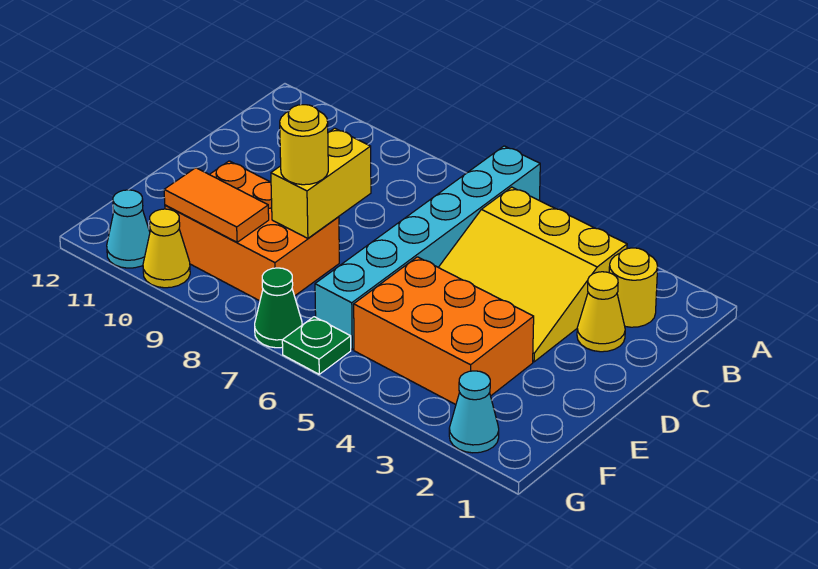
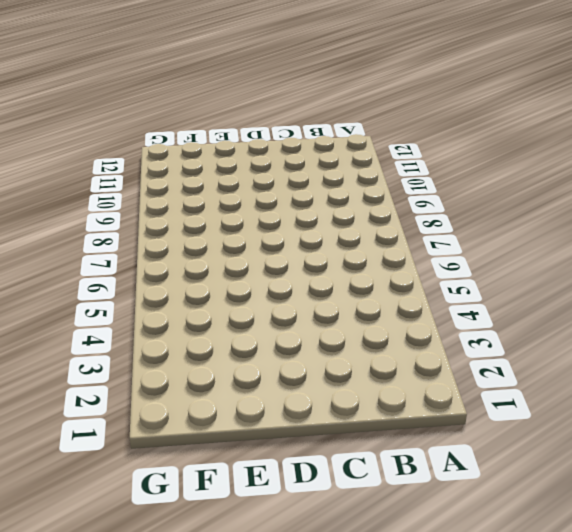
none -> cyan 1x6 brick [315,146,540,350]
none -> yellow 1x1 round brick [609,248,658,327]
none -> yellow 3x3 slope [439,187,627,362]

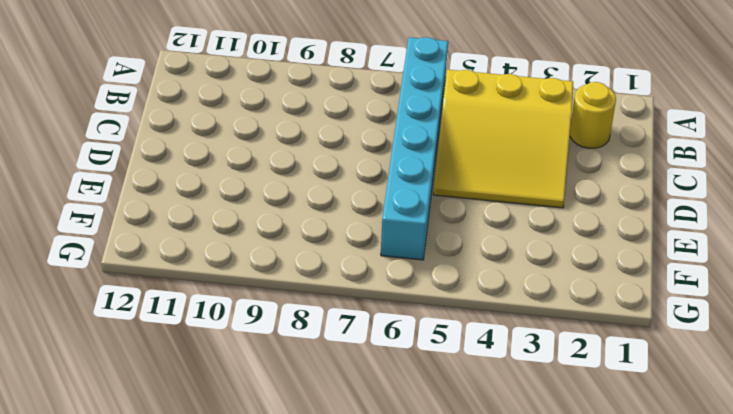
none -> yellow 1x1 cone [577,272,625,352]
none -> orange 2x3 brick [354,257,534,405]
none -> orange 2x3 brick [165,161,339,301]

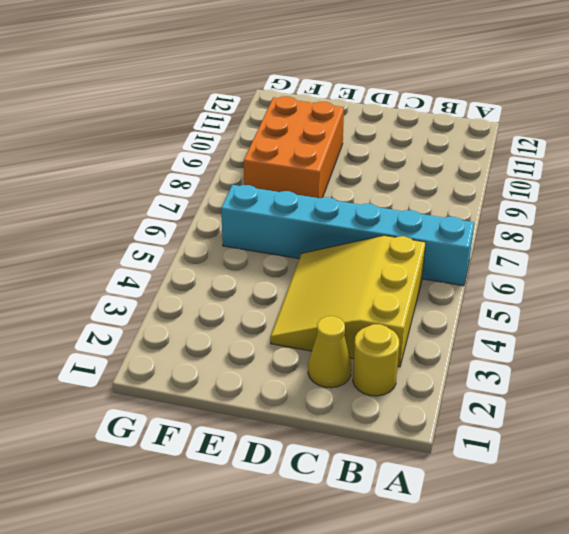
none -> orange 2x3 brick [354,257,534,405]
none -> cyan 1x1 cone [449,371,499,453]
none -> green 1x1 plate [282,317,351,374]

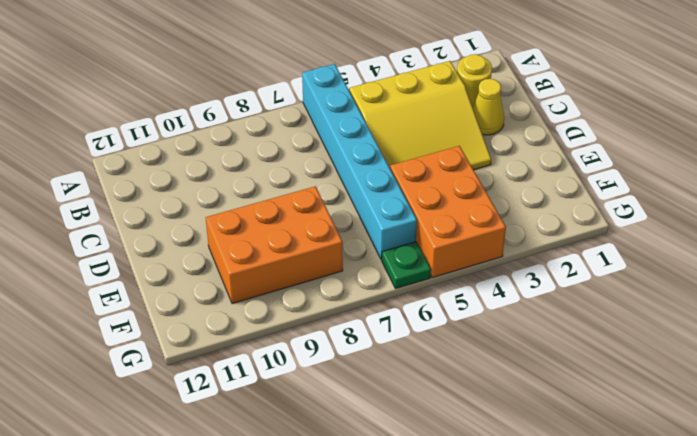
orange 2x3 brick [390,146,506,278] -> orange 2x3 brick turned to [354,257,534,405]
none -> cyan 1x1 cone [449,371,499,453]
none -> green 1x1 cone [255,268,302,348]
none -> yellow 1x1 cone [143,209,190,288]

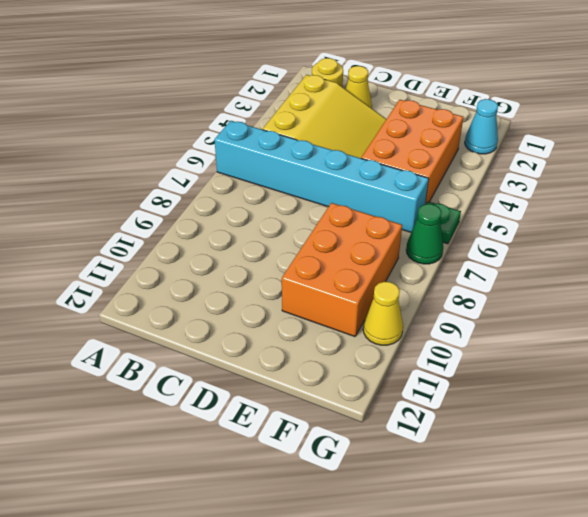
none -> cyan 1x1 cone [107,190,150,268]
none -> yellow 1x2 brick [271,128,371,238]
none -> orange 1x2 tile [164,168,269,242]

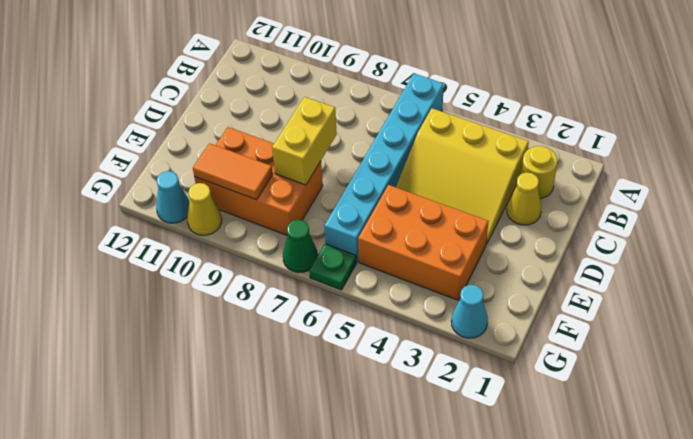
none -> yellow 1x1 round brick [280,105,328,185]

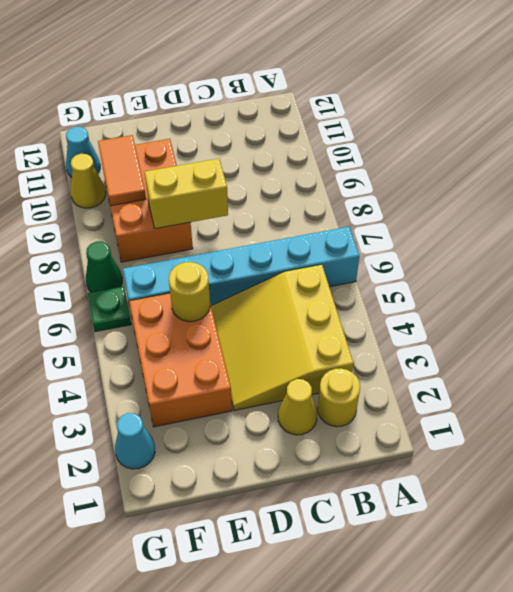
yellow 1x1 round brick [169,262,210,321] -> yellow 1x1 round brick moved to [280,105,328,185]

